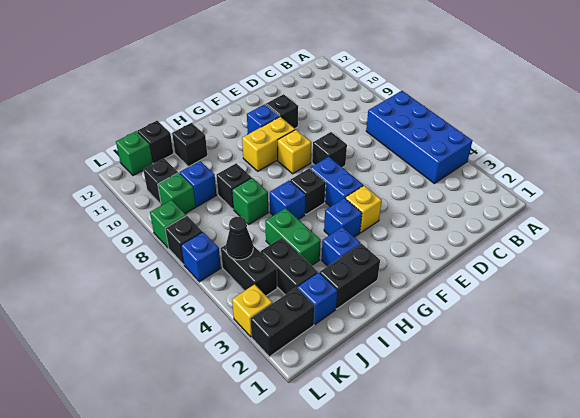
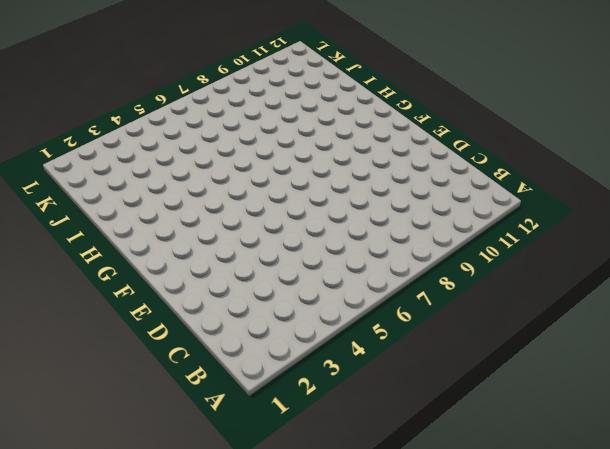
none -> blue 2x4 brick [366,91,472,183]
none -> black 1x1 brick [312,132,347,167]
none -> black 1x1 brick [266,94,298,128]
none -> yellow 1x1 brick [345,186,382,233]

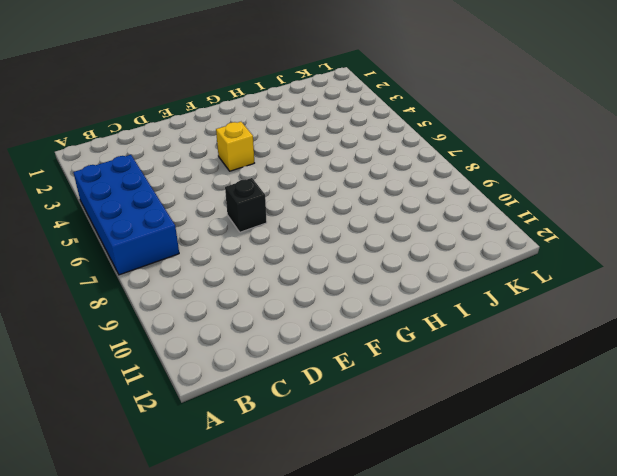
none -> black 1x1 brick [266,94,298,128]
none -> blue 1x2 brick [310,157,363,207]
none -> yellow 1x1 brick [278,130,311,174]
none -> yellow 1x2 brick [242,117,295,171]

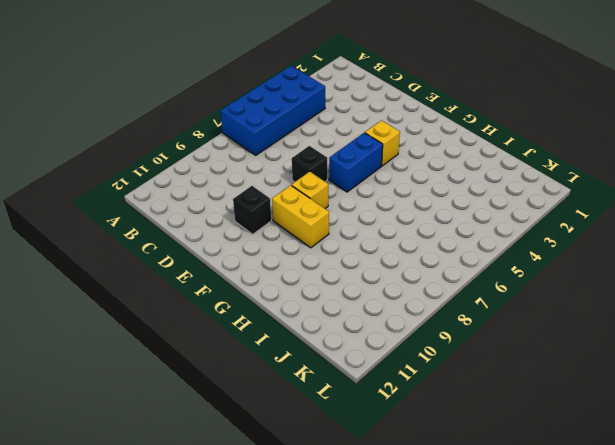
none -> blue 1x1 brick [247,104,279,134]
none -> blue 1x1 brick [324,198,362,237]
none -> black 1x1 brick [290,168,326,215]
none -> black 1x2 brick [320,244,380,309]

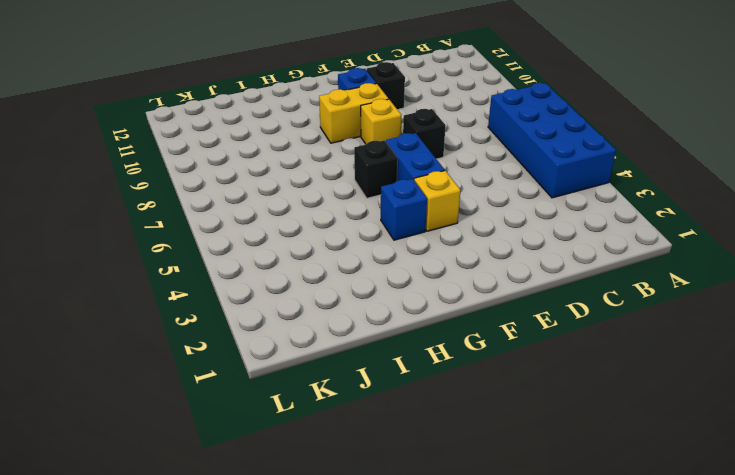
none -> black 1x2 brick [320,244,380,309]
none -> blue 1x1 brick [322,227,361,266]
none -> blue 1x1 brick [270,180,306,220]
none -> green 1x2 brick [265,208,321,266]

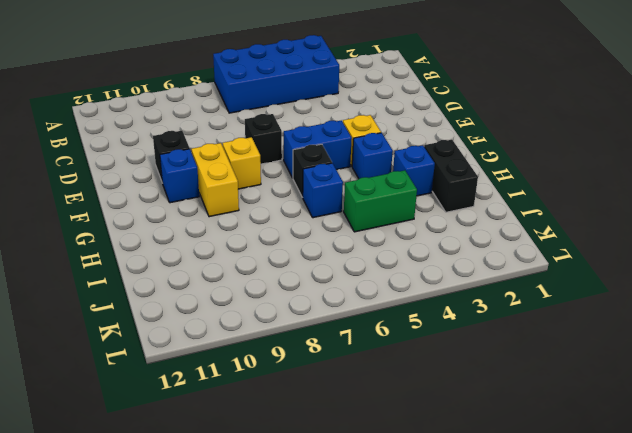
none -> green 1x1 brick [232,178,268,224]
none -> black 1x1 brick [216,163,251,209]
none -> black 1x1 brick [172,123,207,167]
none -> blue 1x1 brick [297,272,337,324]

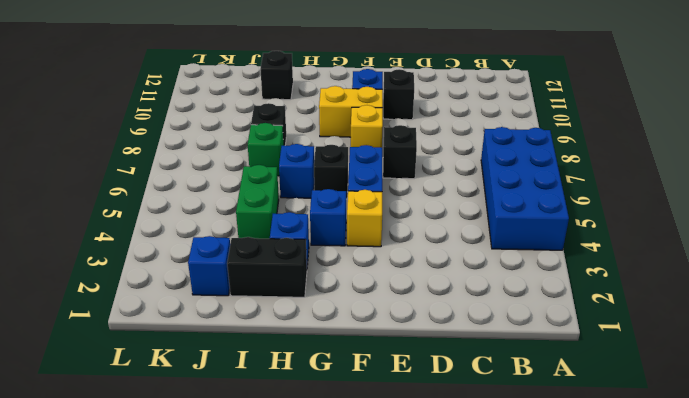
none -> black 1x2 brick [261,238,318,295]
none -> blue 1x1 brick [180,161,217,207]
none -> black 1x1 brick [137,121,173,164]
none -> black 1x2 brick [251,288,315,357]

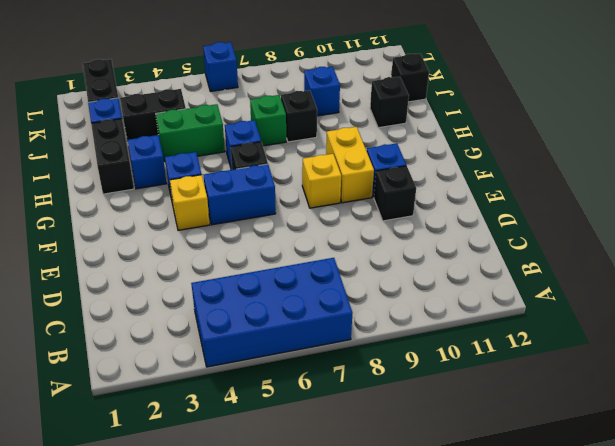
none -> black 1x1 brick [312,132,347,167]
none -> black 1x2 brick [221,245,277,296]
none -> green 1x1 brick [158,173,196,213]
none -> black 1x1 brick [143,159,178,204]

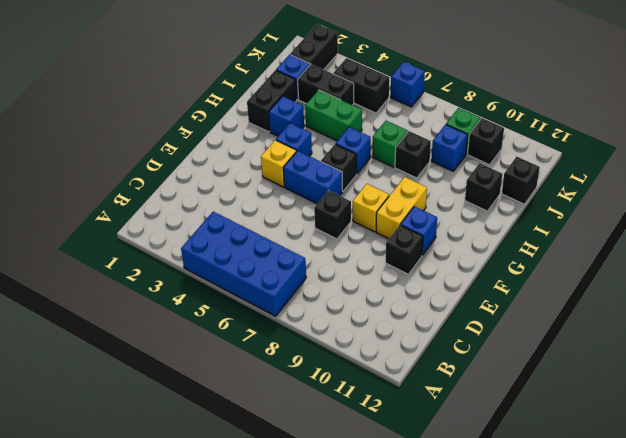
none -> green 1x1 brick [116,131,153,175]
none -> yellow 1x1 brick [232,284,272,337]
none -> black 1x1 brick [165,216,202,265]
none -> green 1x1 brick [150,200,186,248]

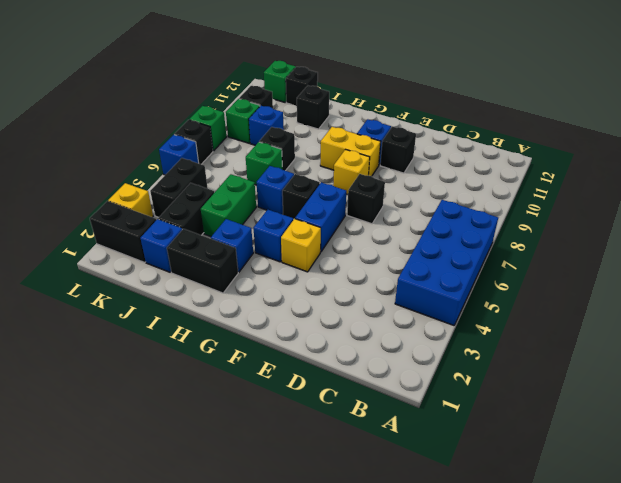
none -> black 1x1 cone [226,217,253,260]

